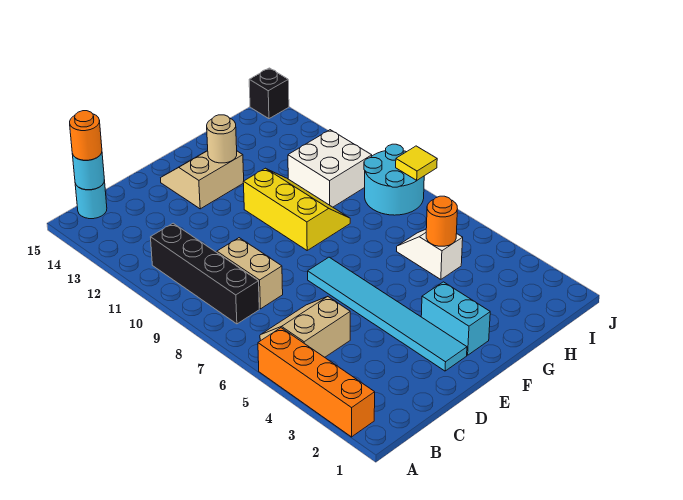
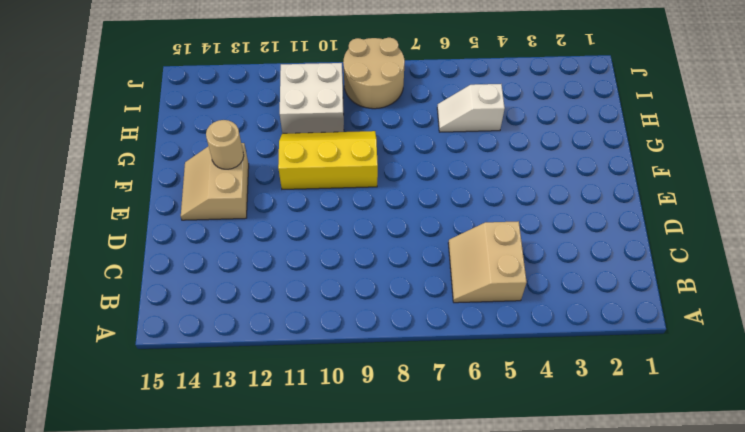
tan 2x2 round brick [343,38,405,109] -> cyan 2x2 round brick [364,144,424,215]
none -> orange 1x4 brick [258,328,375,437]
none -> black 1x4 brick [151,223,259,324]
none -> cyan 1x1 round brick [75,180,107,219]

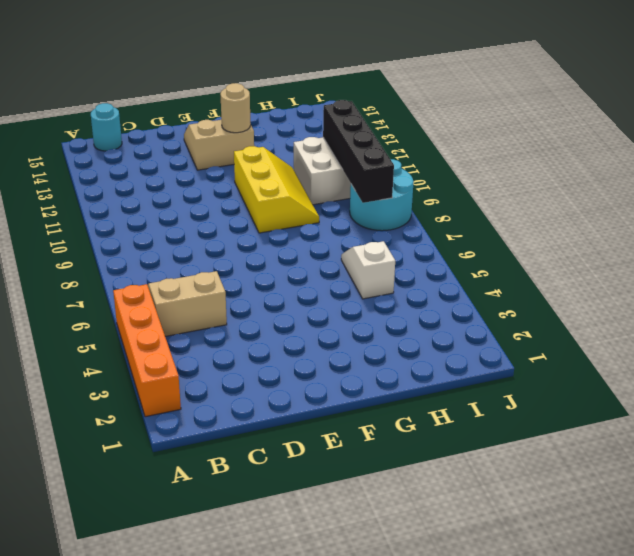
black 1x4 brick [323,100,394,203] -> black 1x4 brick moved to [151,223,259,324]
none -> tan 1x2 brick [217,238,283,309]
none -> cyan 1x6 tile [308,257,467,371]
none -> cyan 1x2 brick [421,282,490,355]

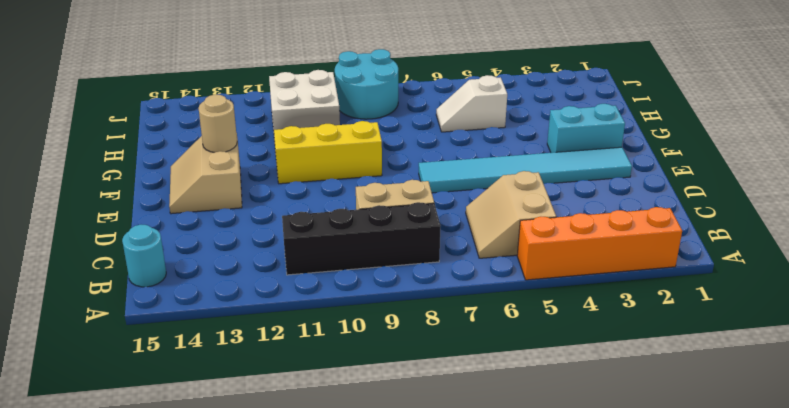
none -> black 1x1 brick [249,68,289,119]
none -> cyan 1x1 round brick [72,153,104,190]
none -> orange 1x1 round brick [426,196,457,246]

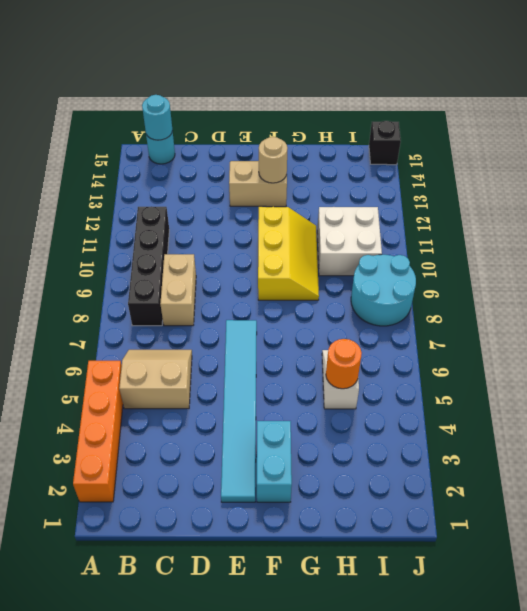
none -> yellow 1x1 tile [396,146,437,180]
none -> orange 1x1 round brick [70,111,102,160]

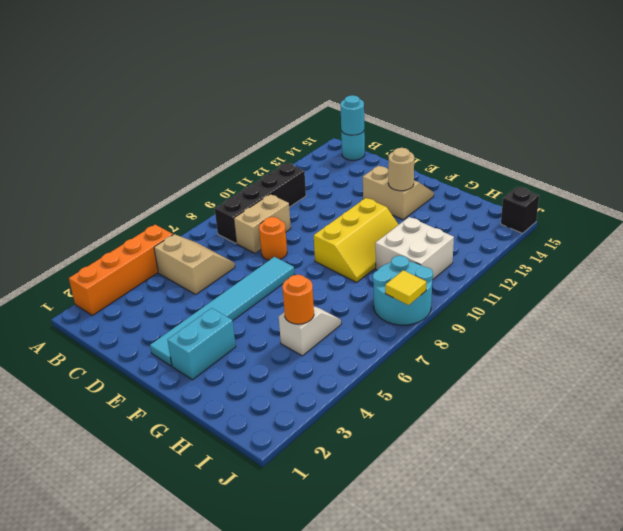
orange 1x1 round brick [259,217,287,260] -> orange 1x1 round brick moved to [70,111,102,160]

